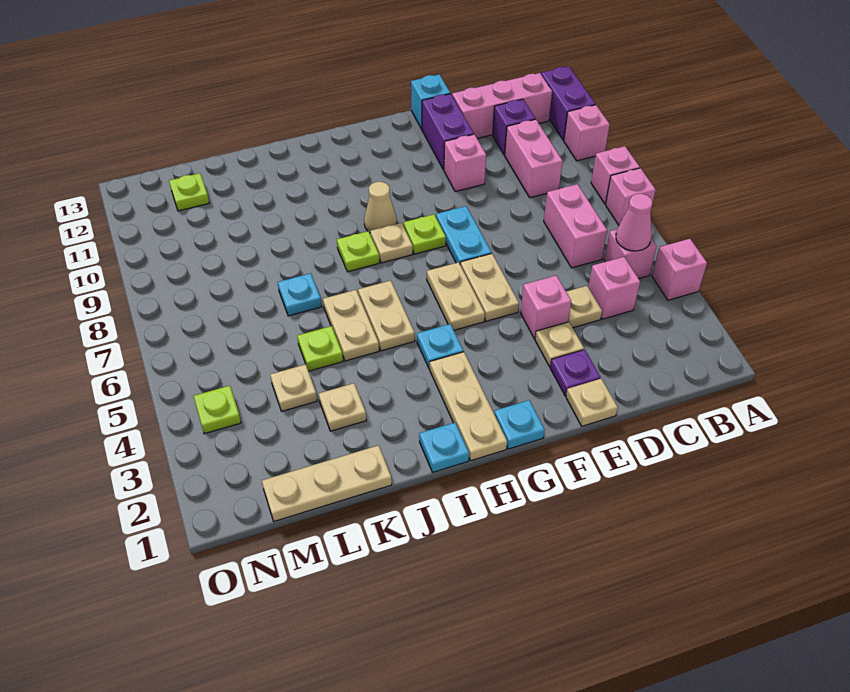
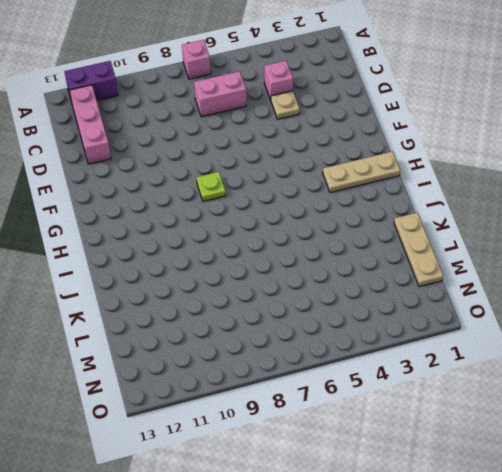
none -> pink 1x1 brick [652,239,707,300]
none -> pink 1x1 brick [591,146,640,204]
none -> pink 1x1 brick [564,105,610,161]
none -> pink 1x1 brick [604,229,657,278]

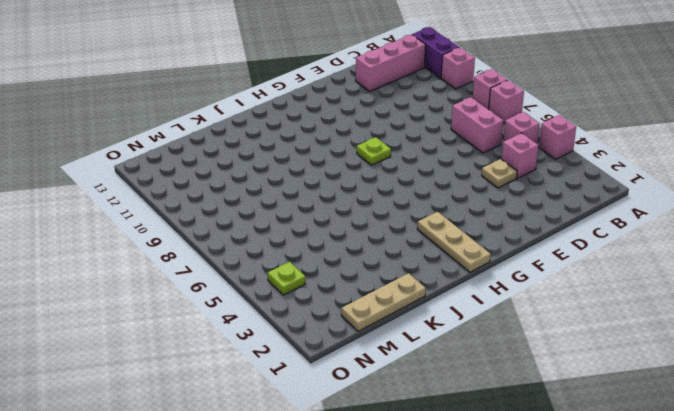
none -> pink 1x2 brick [505,119,563,198]
none -> purple 1x1 brick [493,99,535,155]
none -> tan 1x1 plate [566,379,618,426]
none -> purple 1x1 plate [550,350,601,396]

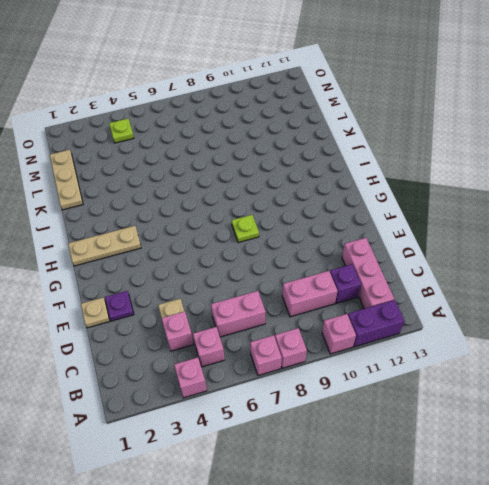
none -> tan 1x1 plate [535,322,584,367]
none -> pink 1x1 brick [521,275,571,339]
none -> pink 1x1 brick [444,134,486,192]
none -> purple 1x2 brick [422,94,474,170]

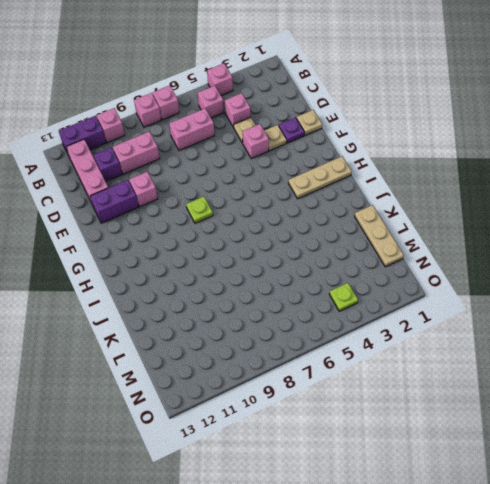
none -> cyan 1x1 brick [411,74,450,129]
none -> tan 1x2 plate [460,253,519,321]
none -> cyan 1x2 plate [436,206,491,263]
none -> cyan 1x1 plate [494,400,545,449]

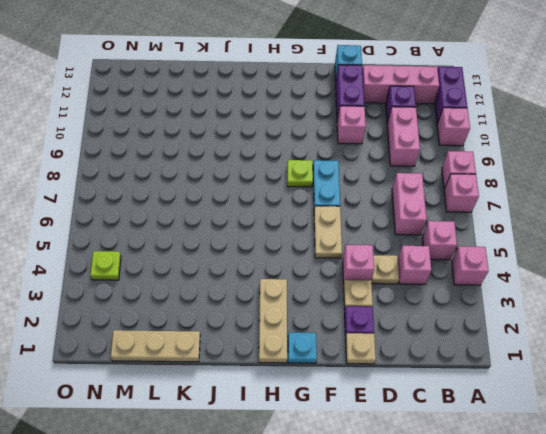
none -> tan 1x2 plate [427,262,485,330]
none -> cyan 1x1 plate [417,324,463,369]
none -> tan 1x1 plate [370,223,413,263]
none -> tan 1x1 cone [364,182,397,233]

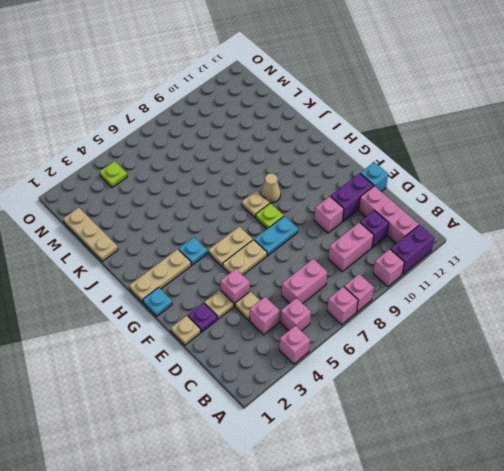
none -> cyan 1x1 plate [419,423,469,472]
none -> tan 1x2 plate [358,281,415,351]
none -> lime 1x1 plate [337,231,379,272]
none -> tan 1x2 plate [323,290,379,361]

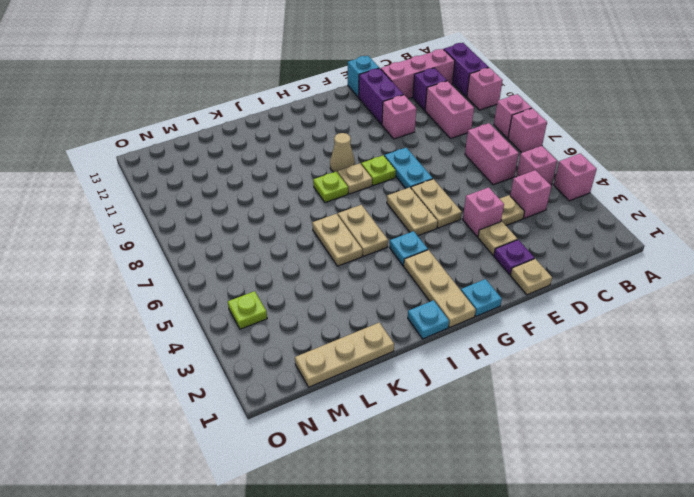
none -> tan 1x1 plate [319,383,366,431]
none -> lime 1x1 plate [297,326,343,371]
none -> cyan 1x1 plate [278,273,322,316]
none -> tan 1x1 plate [270,364,317,411]

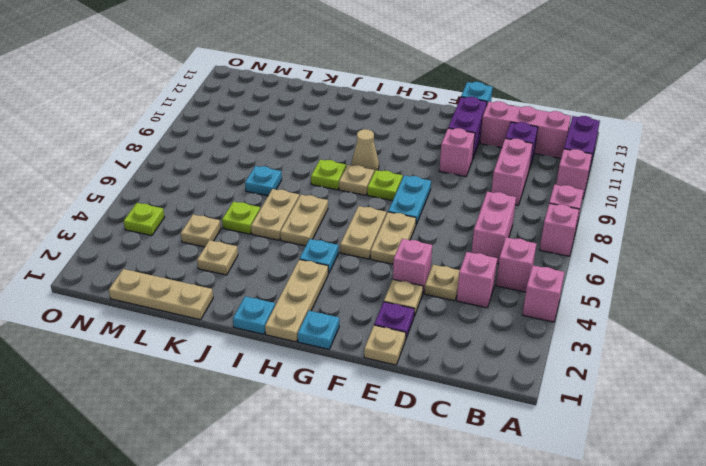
none -> lime 1x1 plate [169,173,209,211]
none -> pink 1x1 cone [616,194,653,251]

